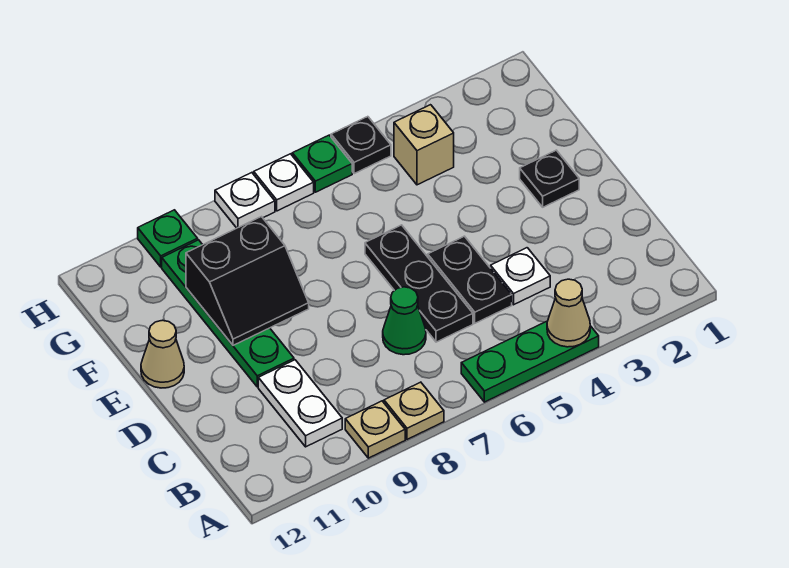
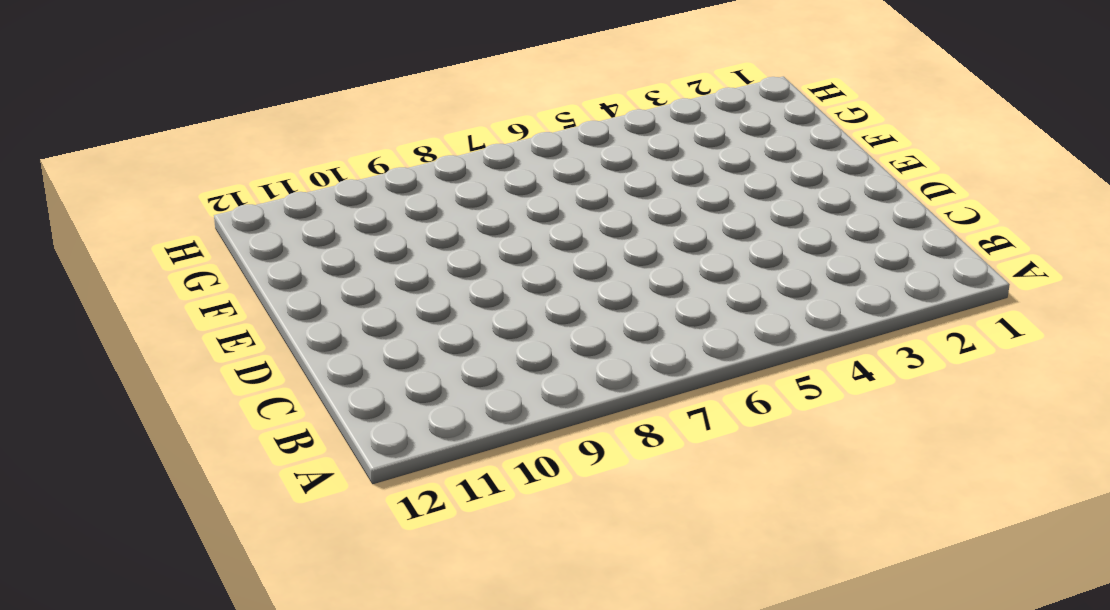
none -> green 1x3 plate [461,321,599,402]
none -> tan 1x1 plate [384,382,444,439]
none -> tan 1x1 plate [345,401,405,458]

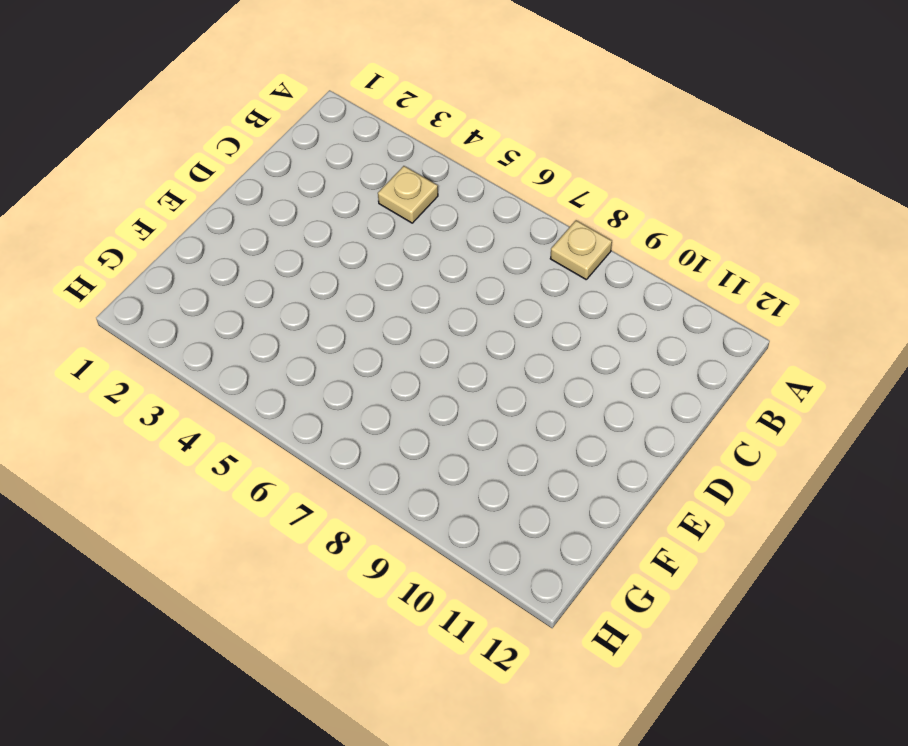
tan 1x1 plate [378,166,438,223] -> tan 1x1 plate moved to [345,401,405,458]
none -> green 1x3 plate [461,321,599,402]
none -> white 1x2 plate [258,360,342,447]
none -> white 1x1 plate [491,248,550,305]

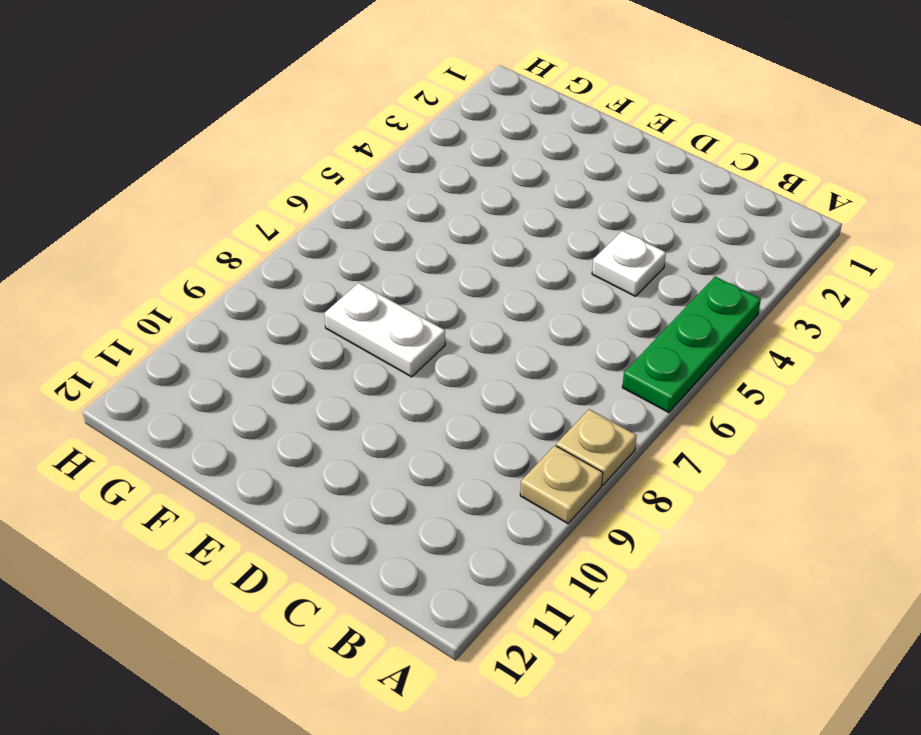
white 1x2 plate [324,283,445,377] -> white 1x2 plate moved to [258,360,342,447]
none -> black 1x2 plate [428,236,512,323]
none -> black 1x3 plate [365,225,473,342]
none -> green 1x1 cone [383,287,426,355]

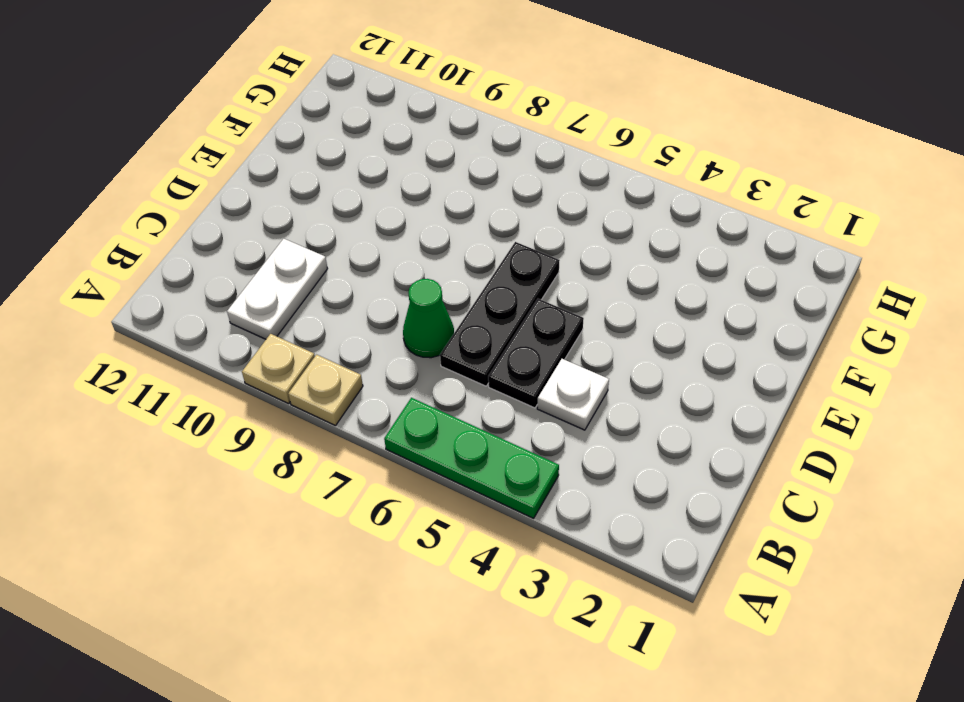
none -> green 1x4 plate [162,240,294,387]
none -> black 1x1 plate [520,150,579,207]
none -> tan 1x1 cone [141,320,184,388]

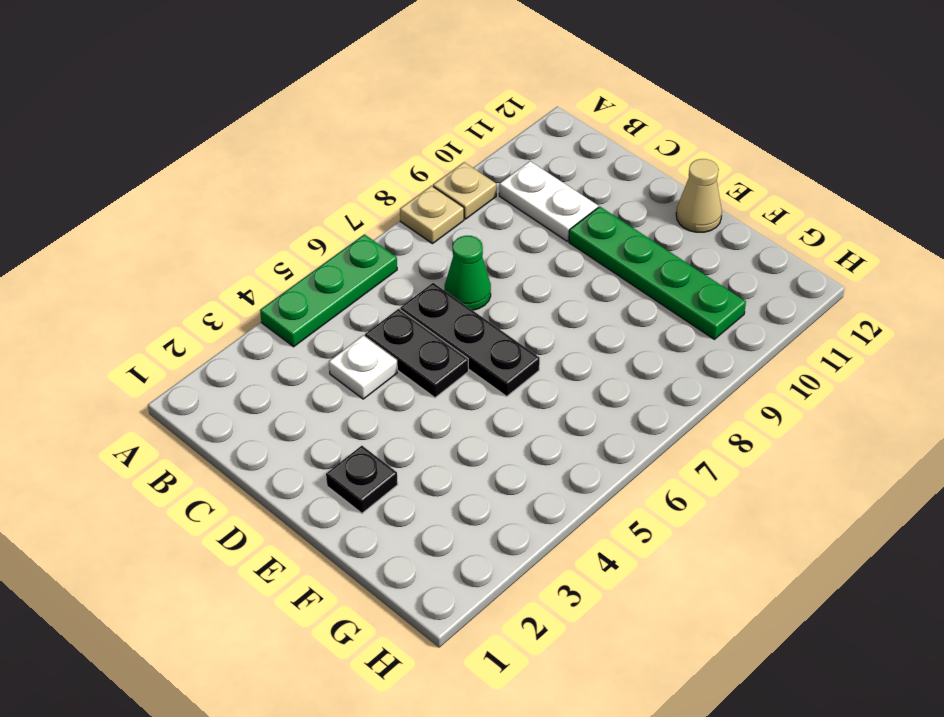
none -> tan 1x1 brick [394,105,454,185]
none -> black 1x1 plate [331,117,391,174]
none -> green 1x1 plate [292,135,352,192]

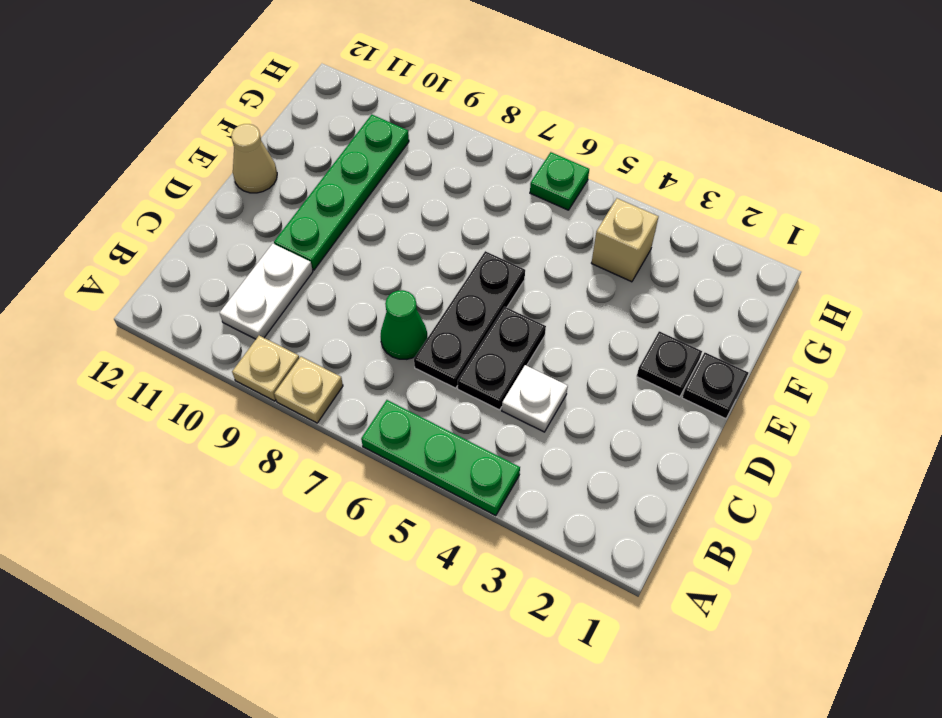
black 1x1 plate [682,353,748,419] -> black 1x1 plate moved to [331,117,391,174]
none -> white 1x1 plate [254,154,314,211]
none -> white 1x1 plate [215,173,275,228]
none -> green 1x1 plate [138,210,198,267]

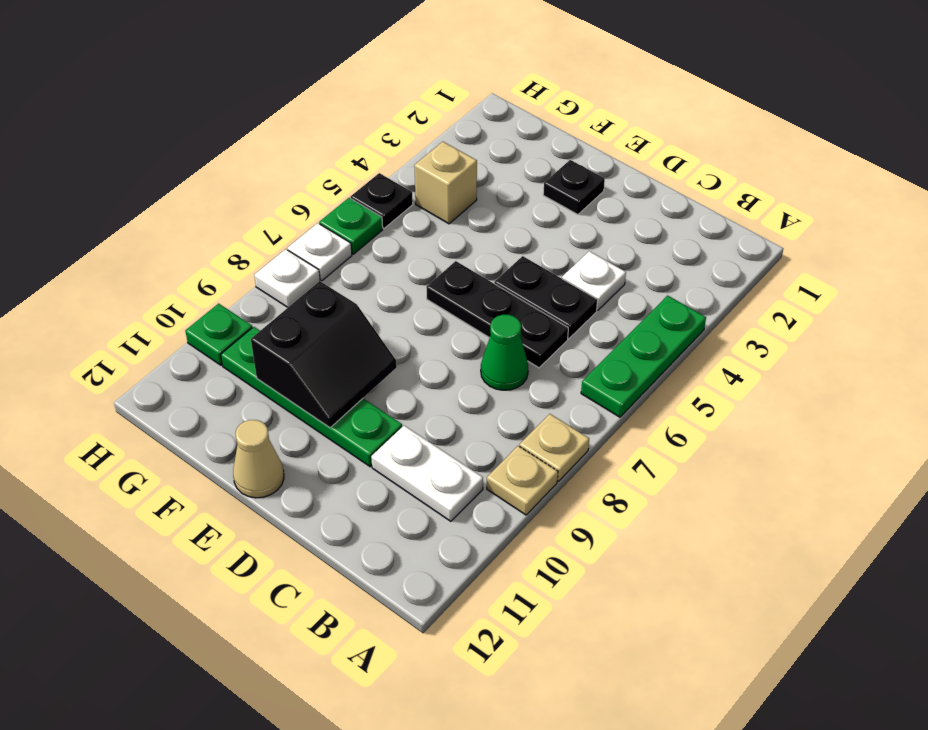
none -> tan 1x1 cone [547,279,590,347]

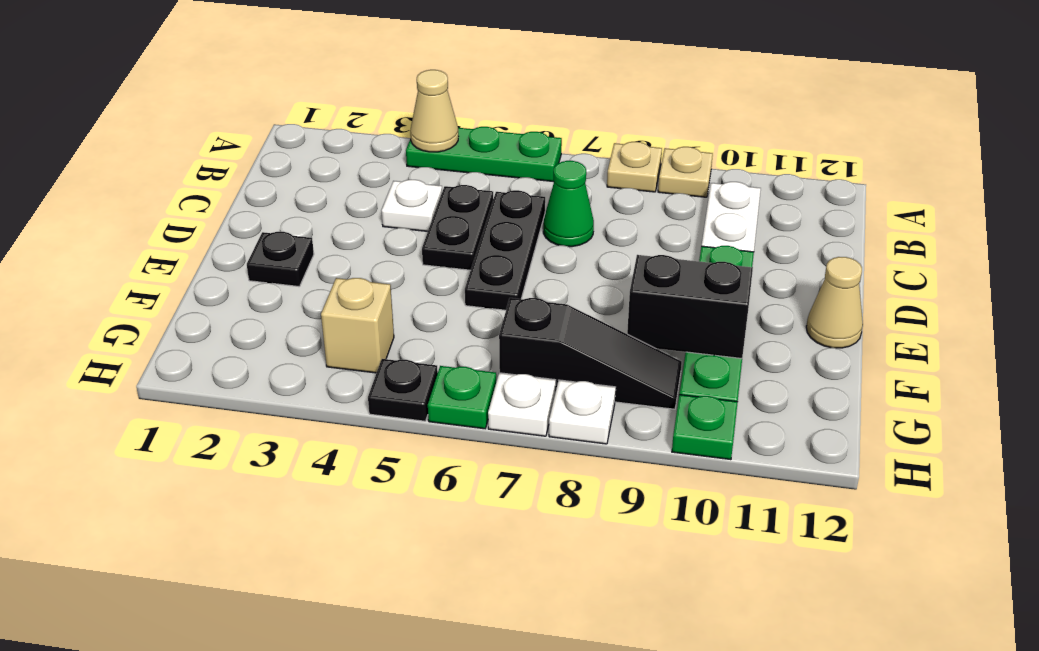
black 1x3 slope [499,298,682,409] -> none

